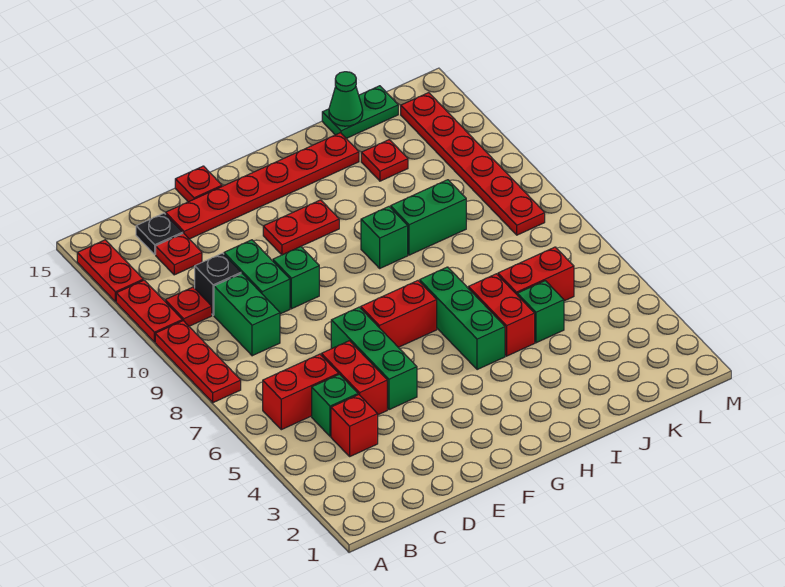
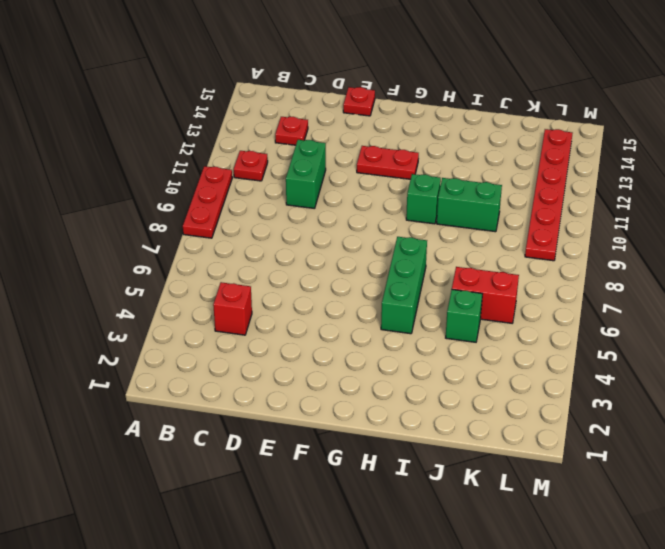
none -> red 1x2 plate [116,280,182,342]
none -> red 1x2 plate [77,240,143,302]
none -> red 1x2 brick [263,354,339,430]

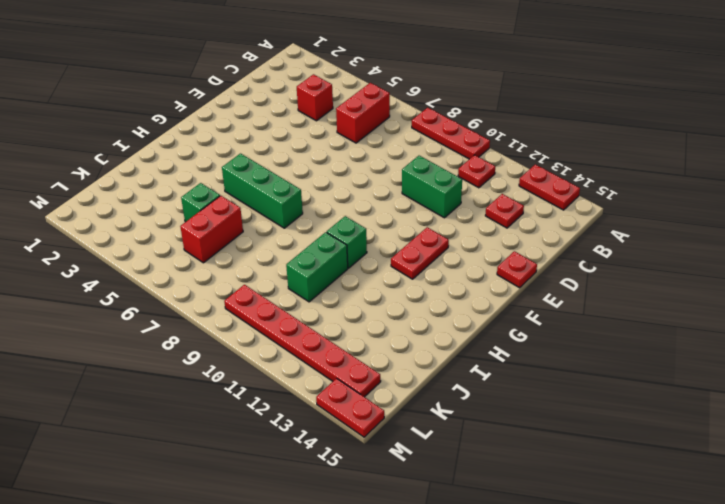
red 1x2 plate [316,378,384,437] -> red 1x2 plate moved to [116,280,182,342]
none -> green 1x1 brick [312,374,358,436]
none -> green 1x2 brick [214,274,280,356]
none -> black 1x1 brick [195,253,241,315]

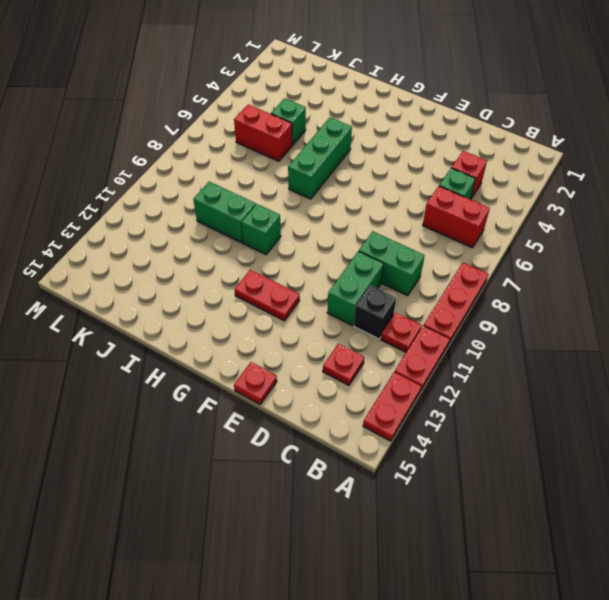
green 1x2 brick [359,231,424,296] -> green 1x2 brick turned to [214,274,280,356]
none -> black 1x1 plate [136,213,183,255]
none -> red 1x2 brick [321,341,387,415]
none -> red 1x6 plate [166,133,359,239]

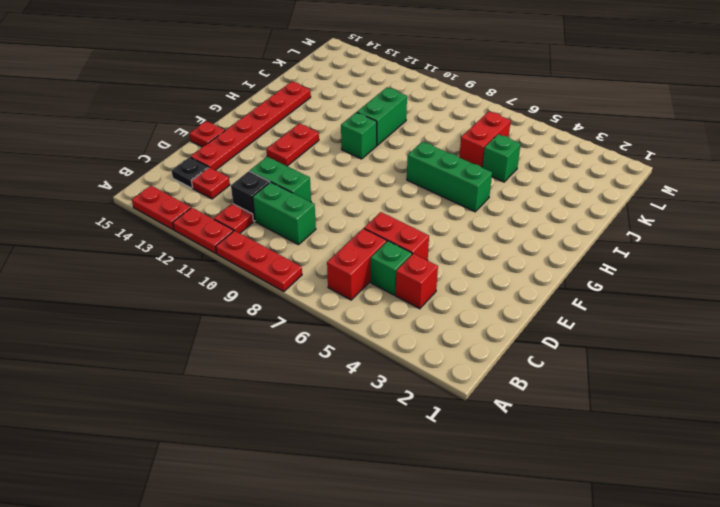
none -> green 1x3 brick [331,307,417,410]
none -> green 1x1 brick [273,247,319,309]
none -> red 1x2 brick [361,281,437,347]

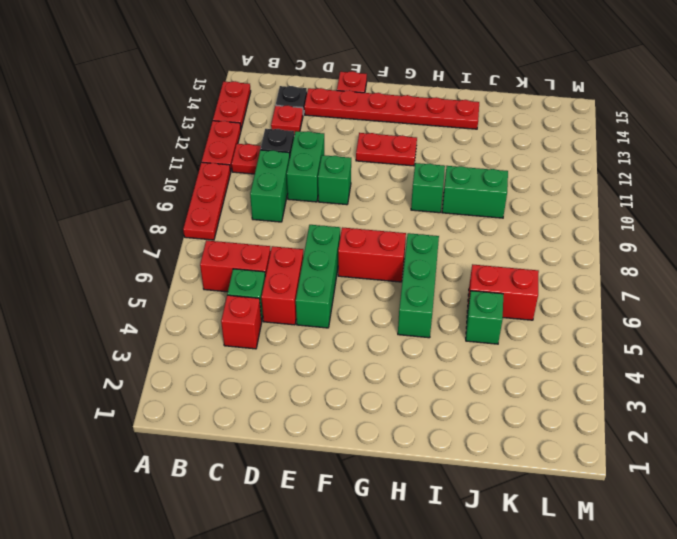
none -> red 1x2 brick [468,274,535,356]
none -> red 1x1 plate [361,140,408,181]
none -> green 1x2 plate [322,86,398,138]

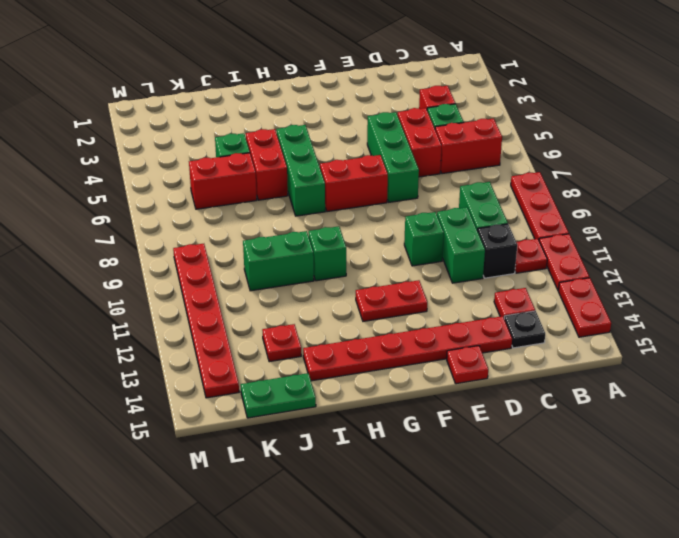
none -> green 1x1 cone [329,72,363,126]

